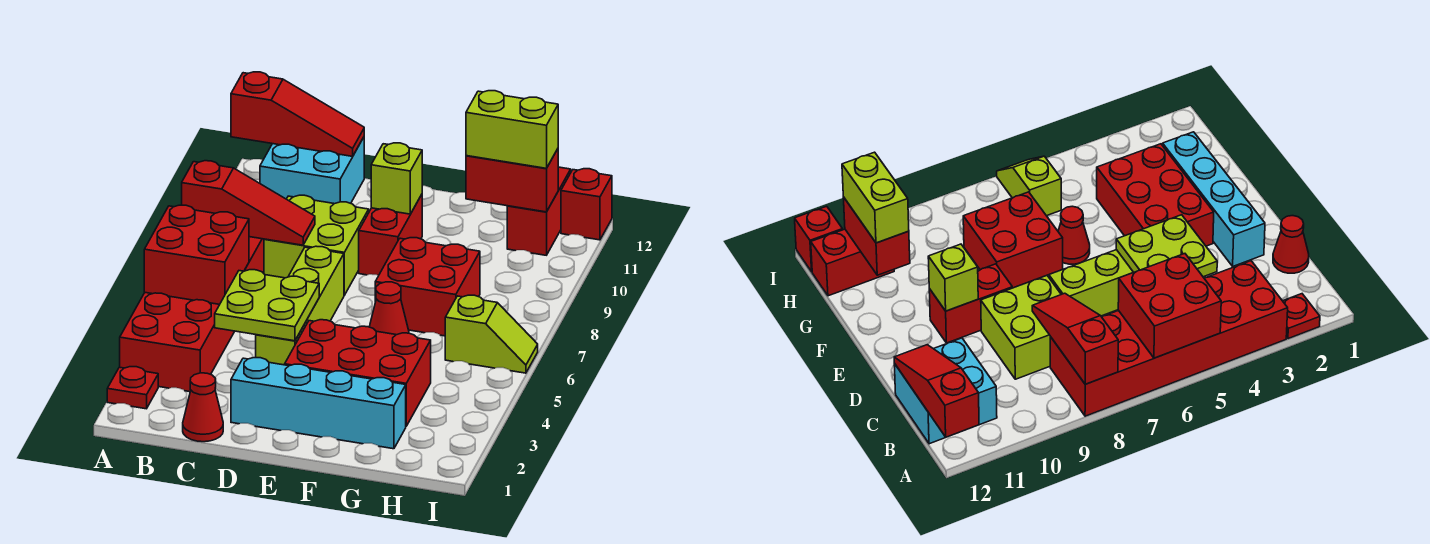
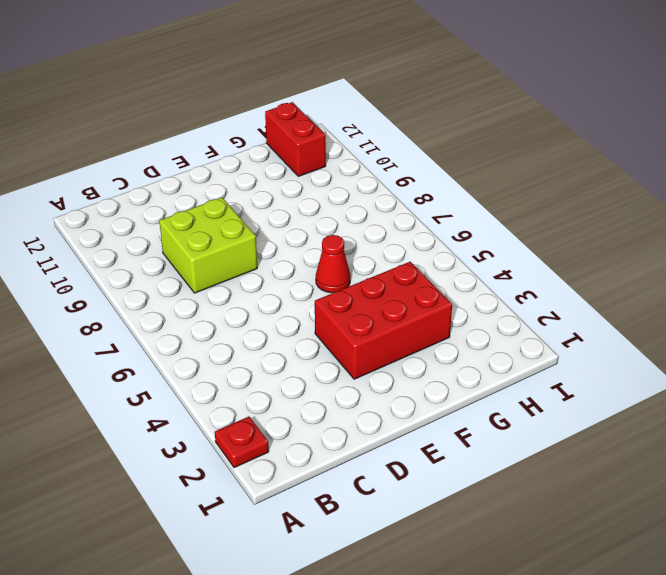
none -> red 2x6 brick [120,237,264,392]
none -> cyan 2x2 brick [260,137,364,204]
none -> red 1x1 cone [183,373,223,442]

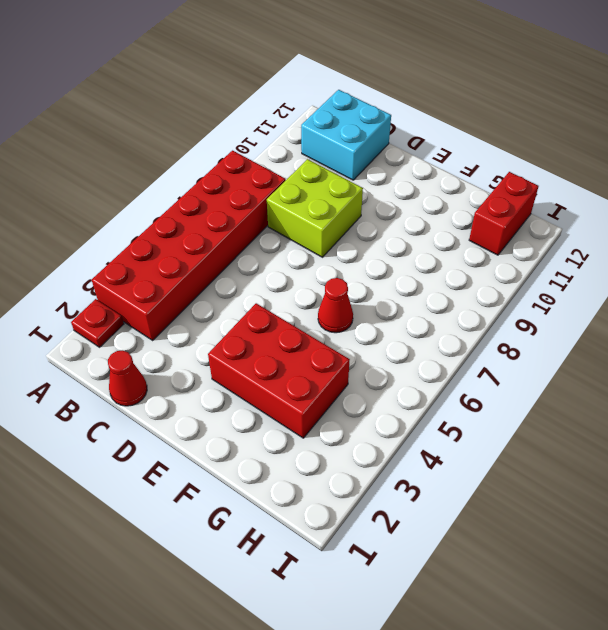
none -> cyan 1x4 brick [231,358,406,449]
none -> lime 1x4 brick [256,246,344,365]
none -> red 1x2 brick [359,195,422,275]

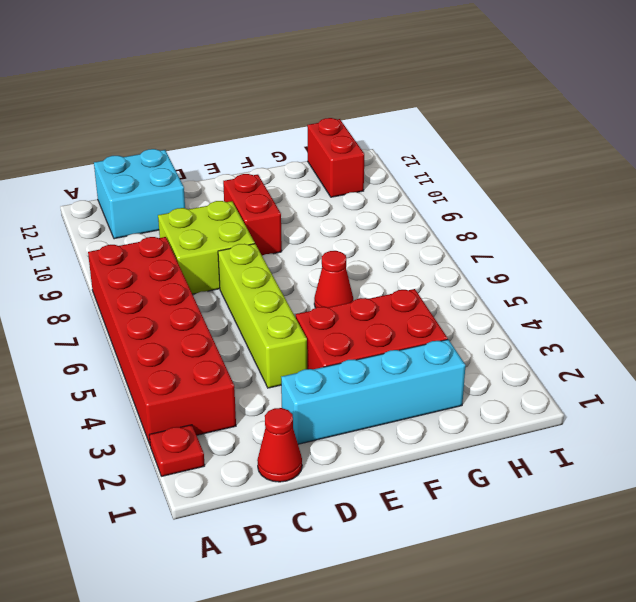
none -> red 2x2 brick [375,238,480,336]
none -> lime 1x2 slope [445,295,538,373]
none -> red 1x1 brick [561,169,612,240]

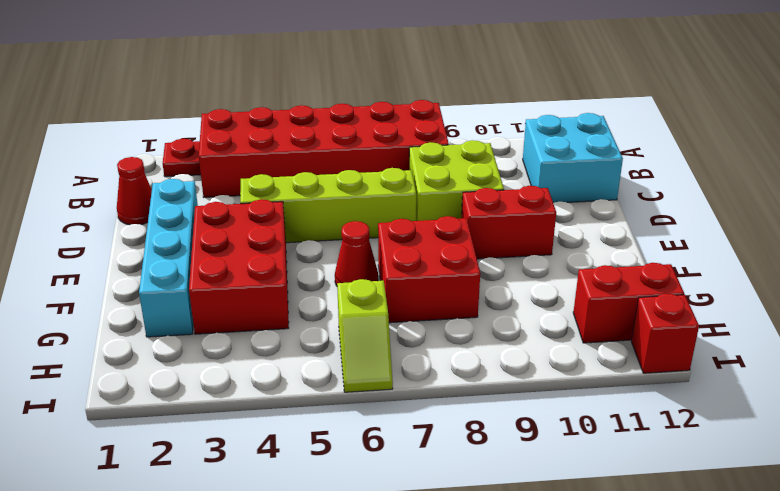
none -> red 2x2 brick [144,205,249,304]
none -> red 1x3 slope [182,161,315,245]
none -> red 1x3 slope [231,72,364,156]

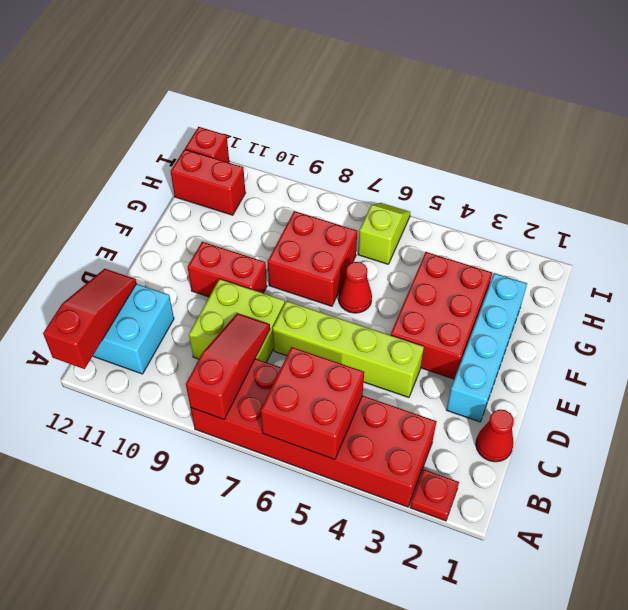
none -> lime 2x2 plate [215,270,319,341]
none -> lime 1x1 brick [371,143,422,214]
none -> red 1x2 brick [466,149,558,212]

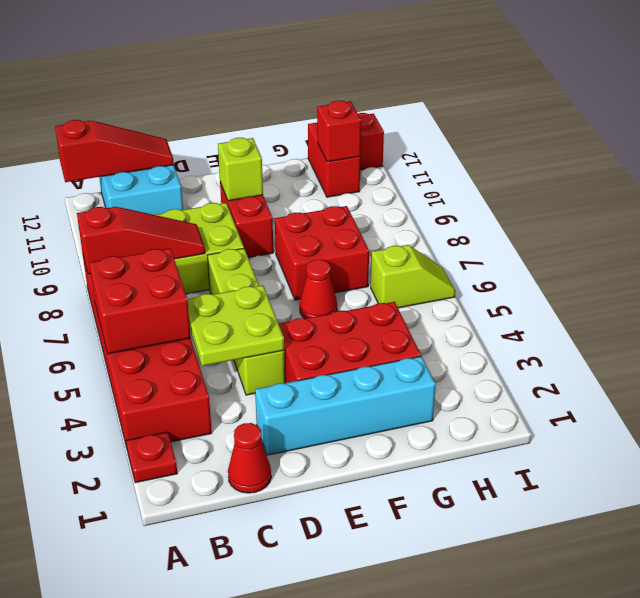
red 1x1 brick [317,101,361,162] -> red 1x2 brick [466,149,558,212]
none -> lime 1x2 brick [466,91,558,168]

